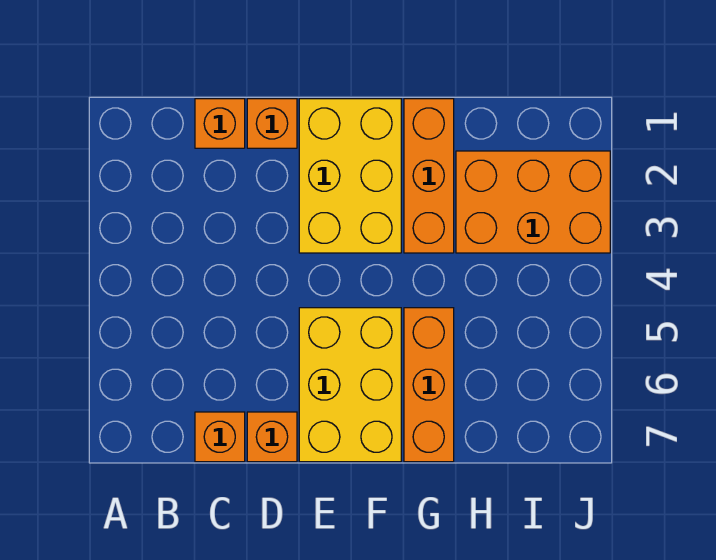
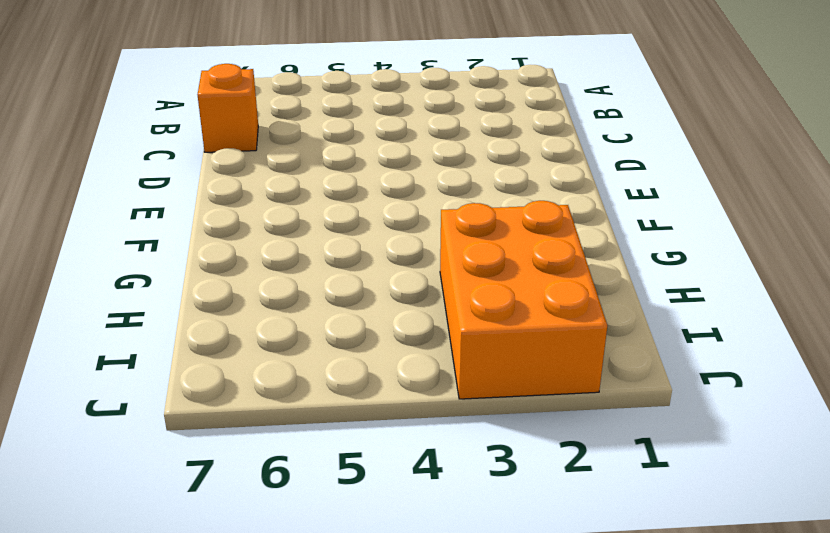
none -> orange 1x1 brick [195,99,245,148]
none -> orange 1x1 brick [247,99,297,148]

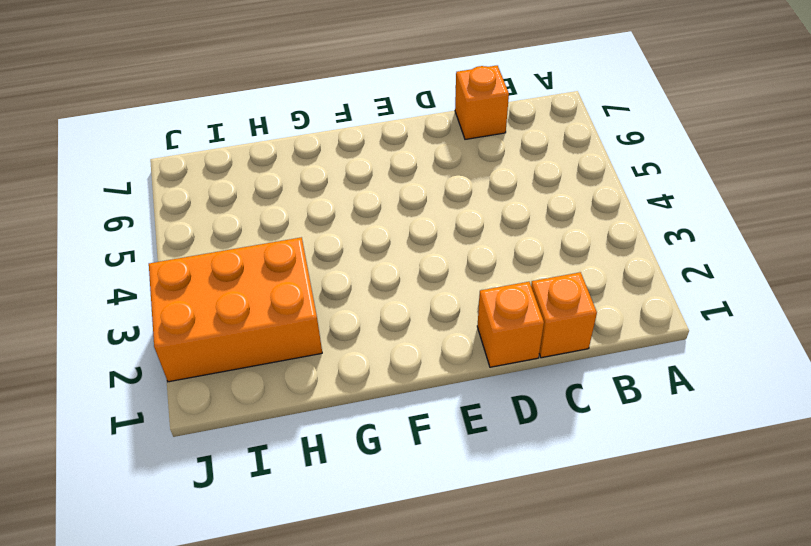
none -> orange 1x1 brick [247,412,297,462]
none -> yellow 2x3 brick [299,99,401,253]

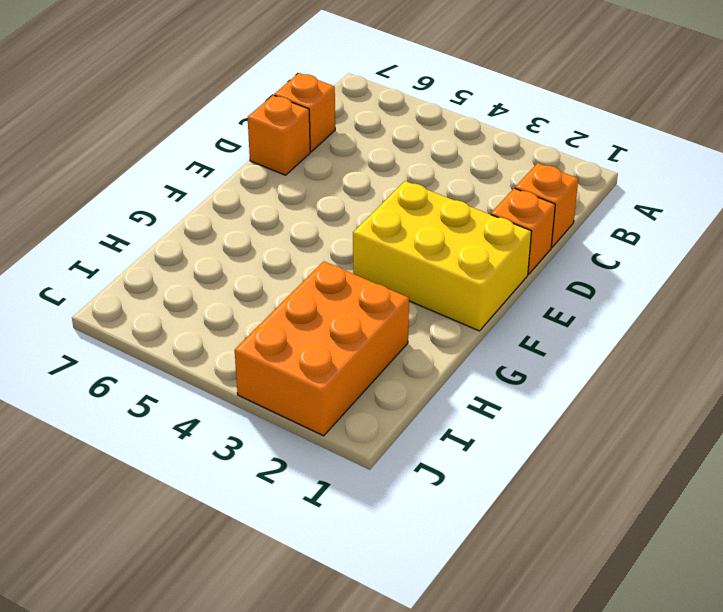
none -> yellow 2x3 brick [299,308,401,462]
none -> orange 1x3 brick [404,99,454,253]

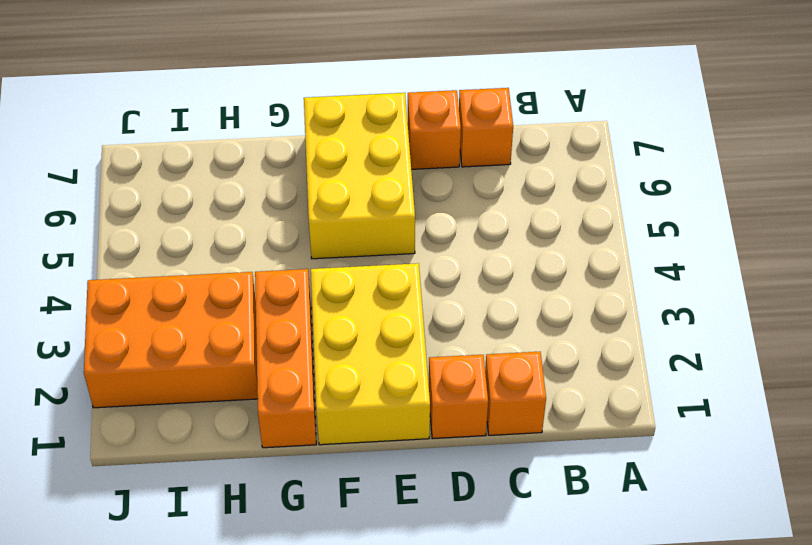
none -> orange 1x3 brick [404,308,454,462]

